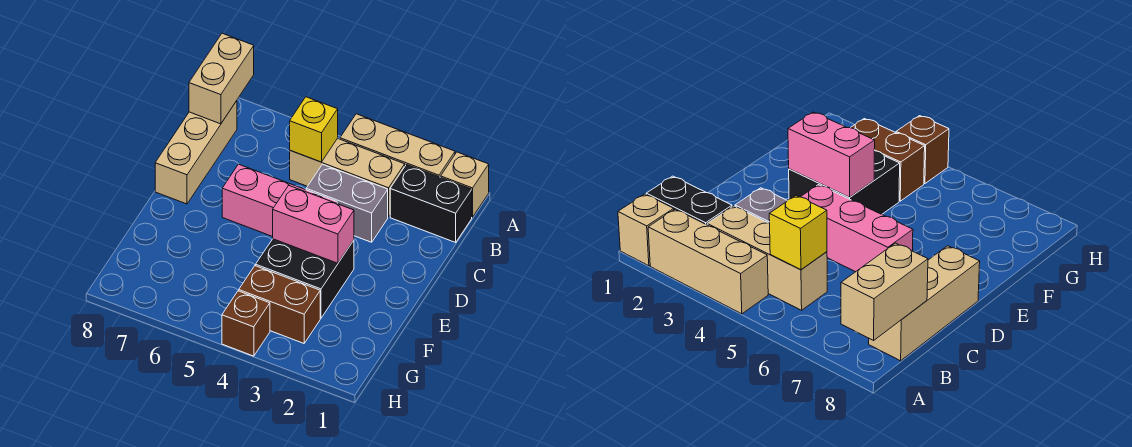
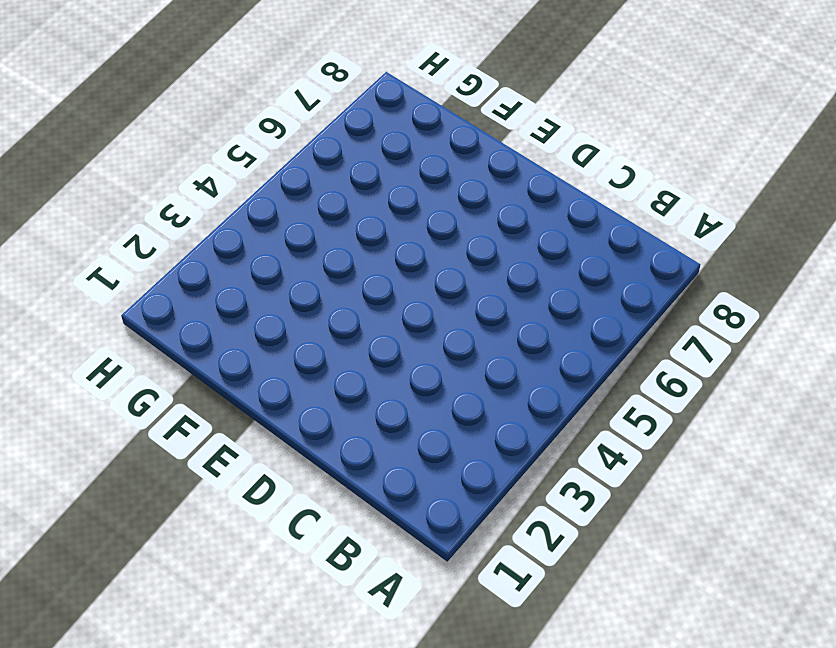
none -> tan 1x1 brick [441,152,489,217]
none -> tan 1x3 brick [340,114,455,177]
none -> black 1x2 brick [390,165,472,242]

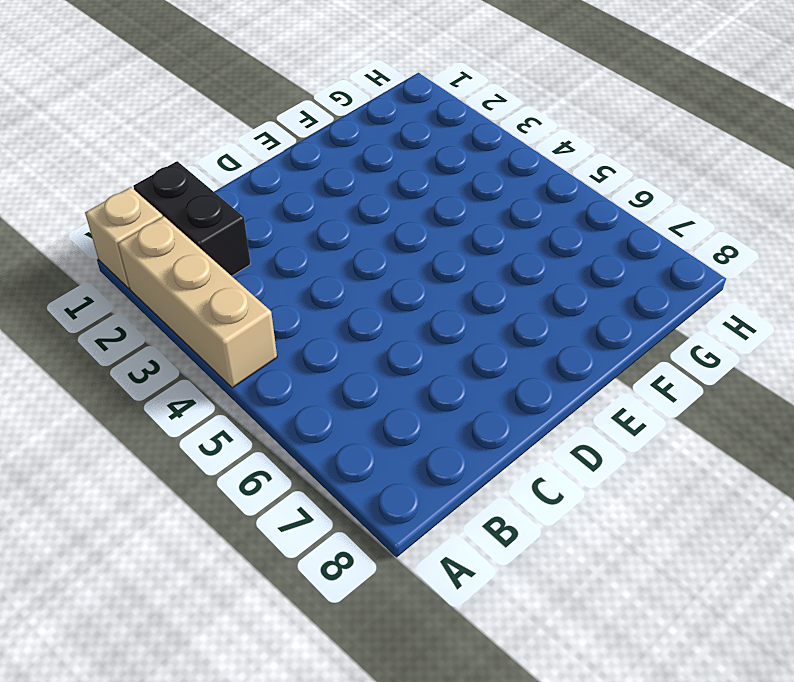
none -> tan 1x3 brick [290,138,405,217]
none -> tan 1x3 brick [155,101,237,204]
none -> grey 1x2 brick [306,164,388,242]

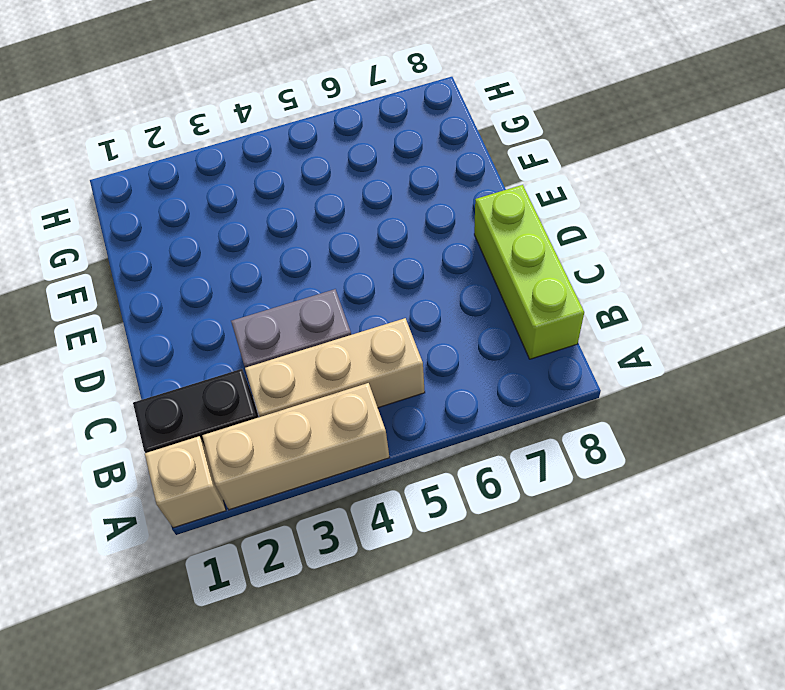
lime 1x3 brick [474,185,584,359] -> tan 1x3 brick [155,101,237,204]
none -> pink 1x3 brick [222,164,337,237]
none -> black 2x2 brick [256,239,354,318]
none -> brown 1x2 brick [239,266,320,343]

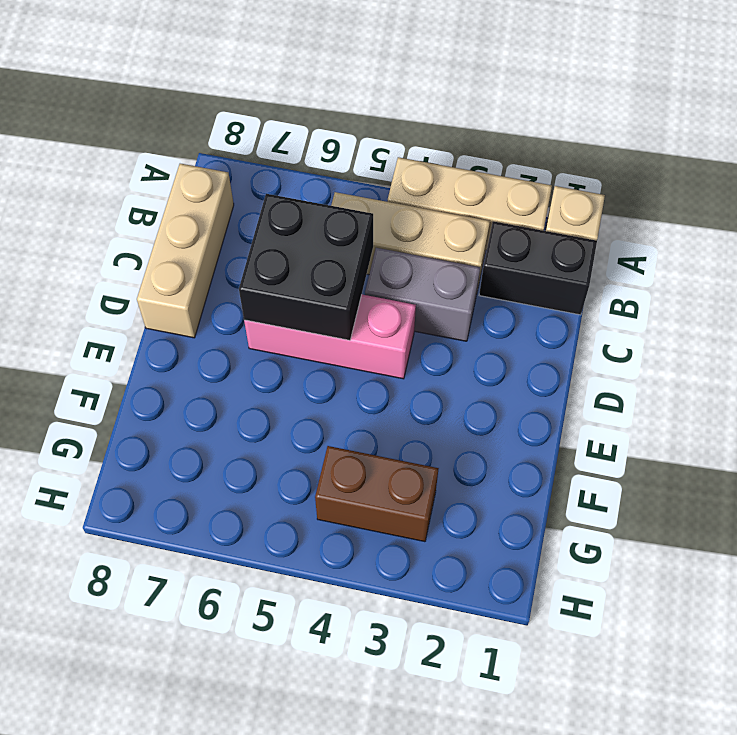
black 2x2 brick [239,194,373,340] -> black 2x2 brick moved to [256,239,354,318]
none -> brown 1x1 brick [222,291,270,356]
none -> tan 1x2 brick [189,33,254,124]
none -> yellow 1x1 brick [290,97,338,162]

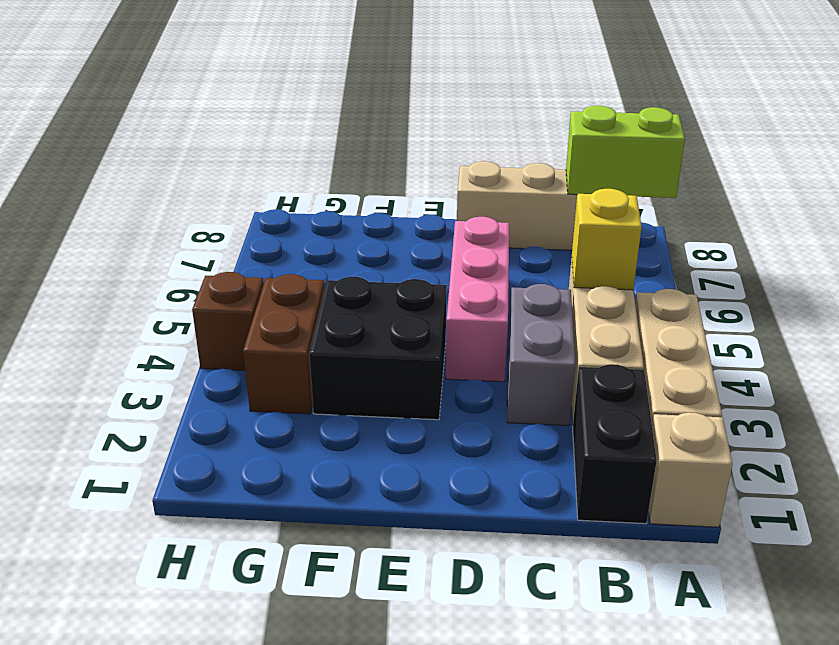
lime 1x2 brick [566,106,685,198] -> tan 1x2 brick [189,33,254,124]
none -> pink 1x2 brick [273,186,354,263]

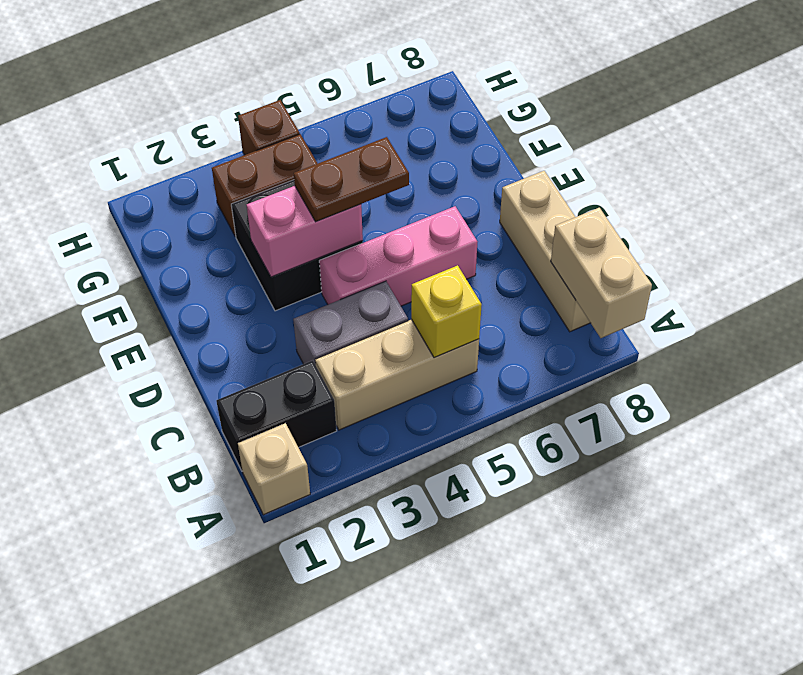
brown 1x2 plate [294,137,409,222] -> none
none -> tan 1x3 brick [340,114,455,177]

